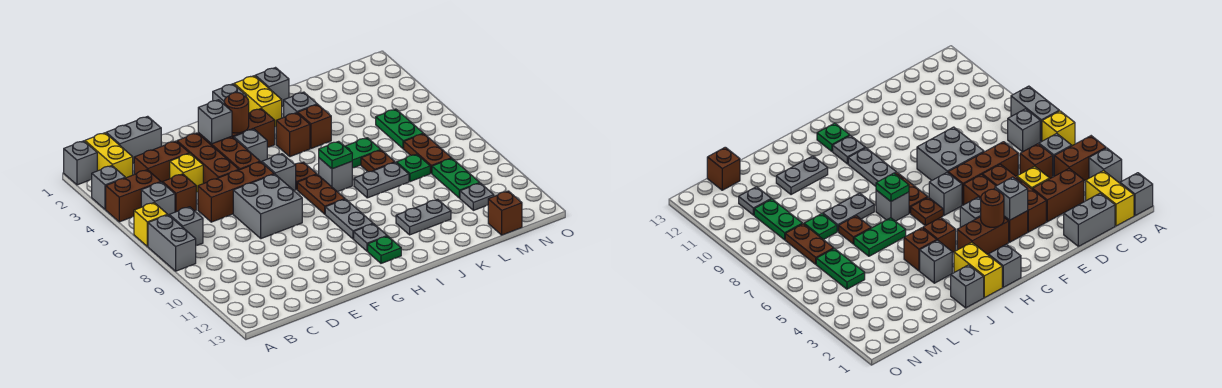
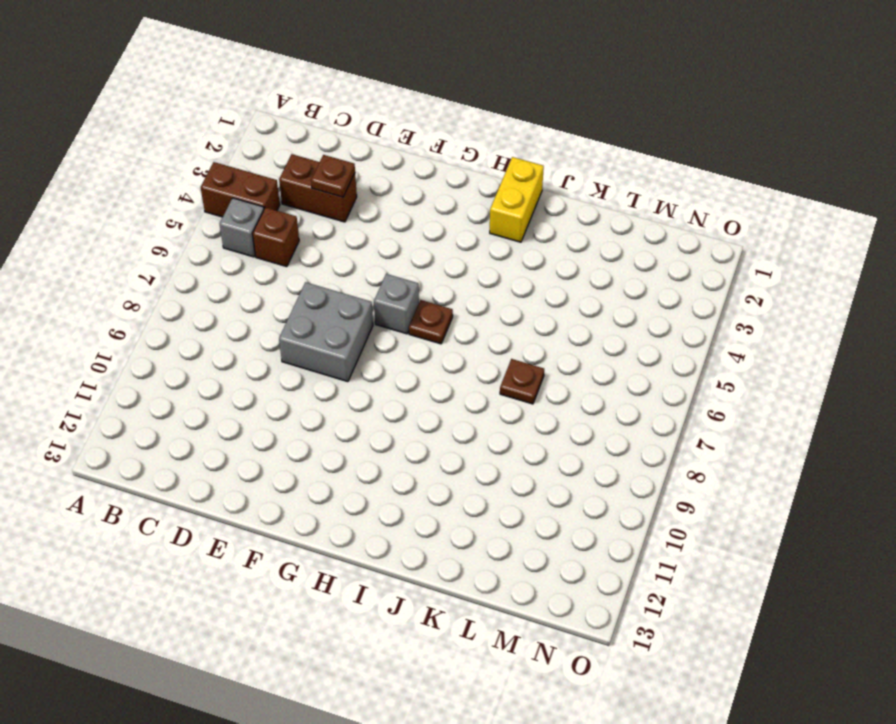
brown 1x1 plate [311,155,355,197] -> none
none -> grey 1x1 brick [64,141,97,185]
none -> grey 1x1 brick [91,166,125,210]
none -> yellow 1x1 brick [134,203,168,247]
none -> grey 1x2 brick [148,215,196,271]

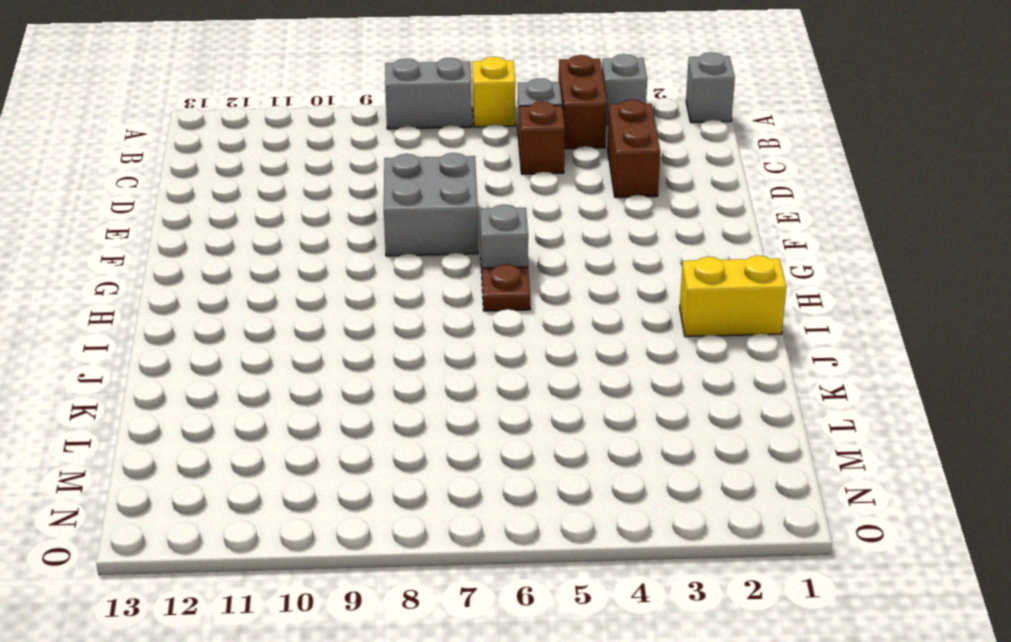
none -> yellow 1x2 brick [85,133,133,178]
none -> grey 1x1 brick [169,207,203,246]
none -> grey 1x2 brick [106,116,161,163]
none -> yellow 1x1 brick [170,153,203,192]

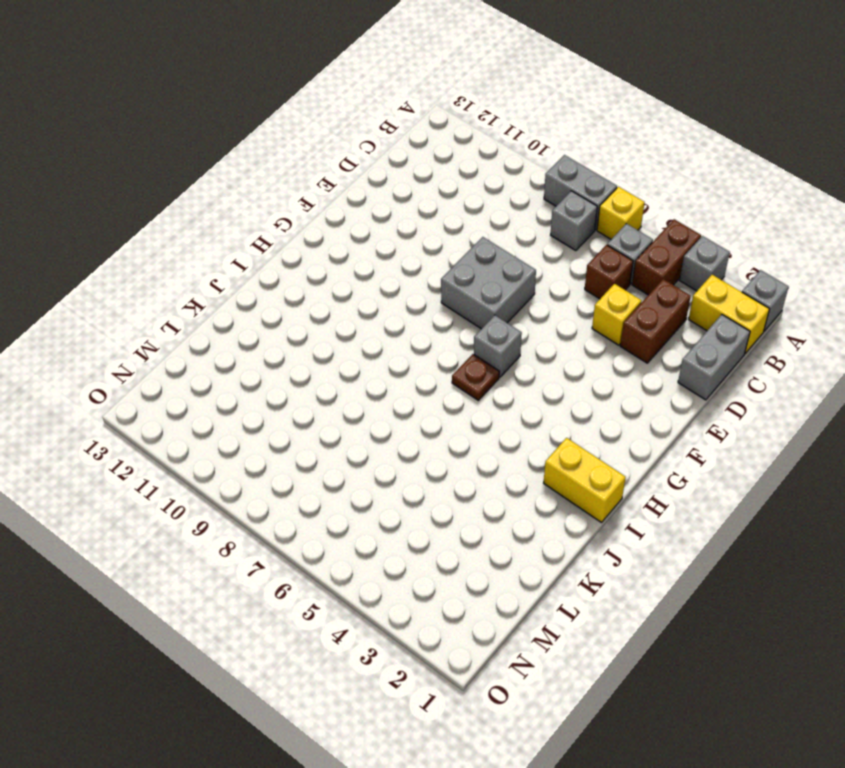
none -> brown 1x3 brick [198,162,274,222]
none -> brown 1x3 brick [177,133,239,184]
none -> brown 1x3 brick [198,133,260,170]
none -> brown 1x2 brick [232,109,275,147]

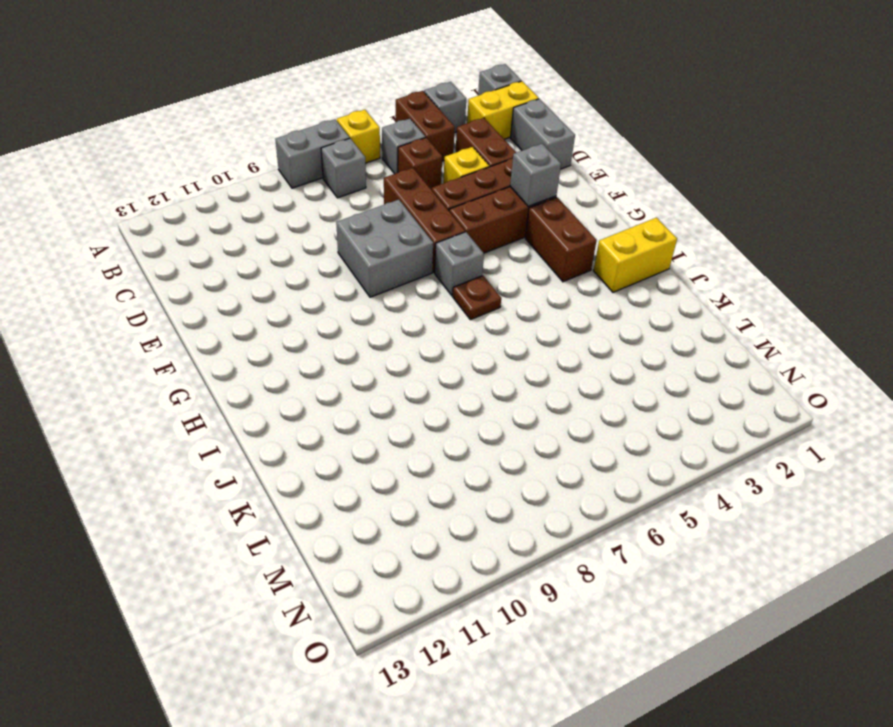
none -> grey 1x1 brick [234,129,267,162]
none -> grey 1x1 brick [213,84,246,104]
none -> brown 1x2 plate [297,175,345,214]
none -> grey 1x2 plate [325,199,373,239]

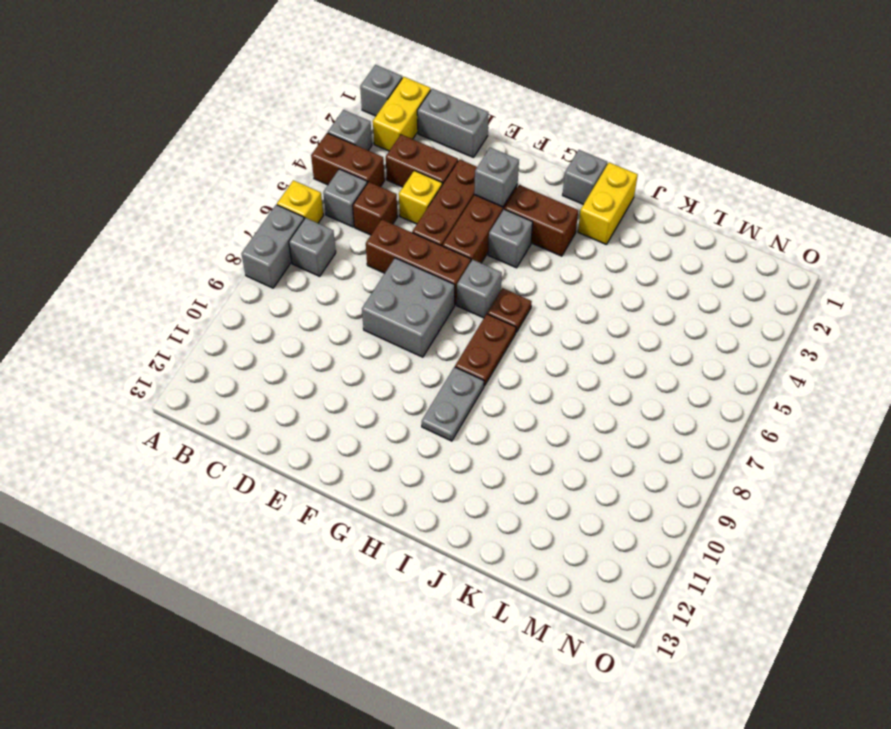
none -> grey 1x1 plate [354,224,387,251]
none -> green 1x1 plate [368,236,401,263]
none -> brown 1x1 brick [276,113,310,157]
none -> grey 1x1 brick [319,158,352,192]

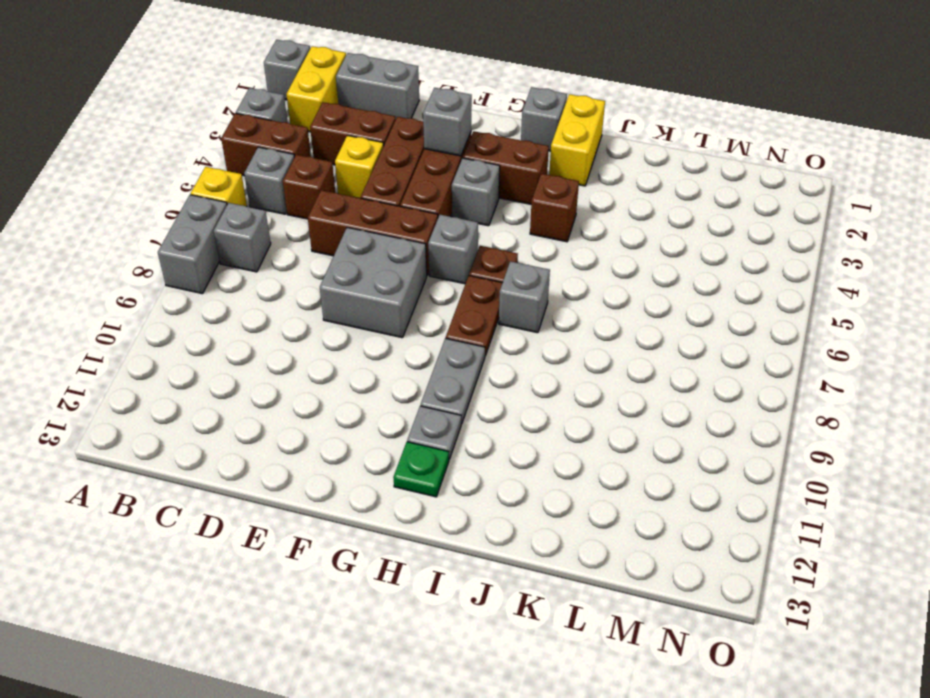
none -> grey 1x1 brick [255,68,289,106]
none -> grey 1x1 brick [284,92,317,117]
none -> brown 1x1 brick [298,104,331,148]
none -> green 1x2 plate [345,138,381,168]

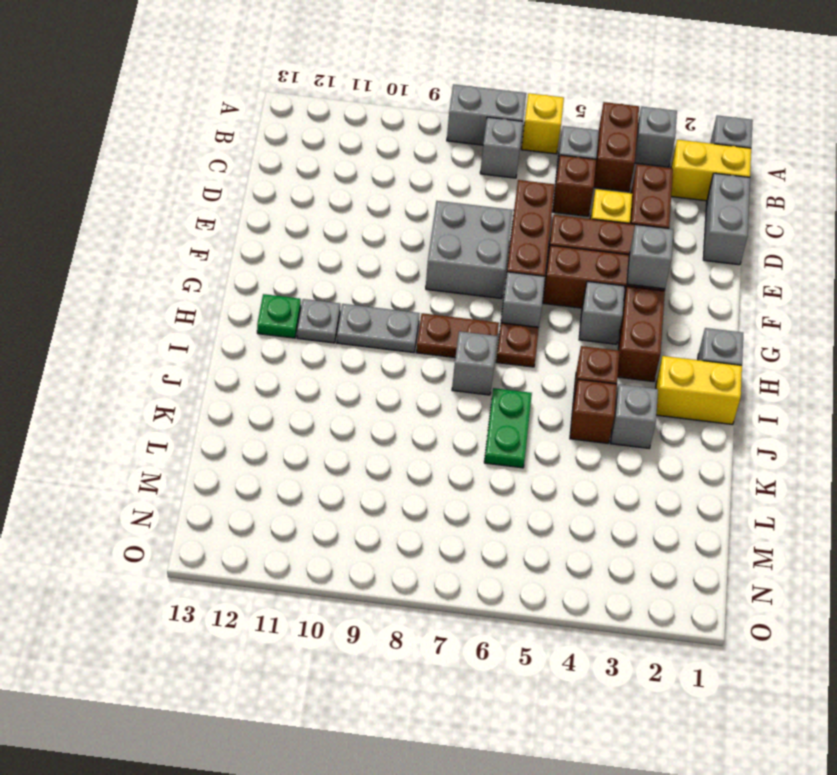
none -> grey 1x1 brick [255,68,289,106]
none -> grey 1x2 plate [354,162,409,198]
none -> grey 1x2 plate [396,199,451,235]
none -> brown 1x1 plate [361,150,395,172]

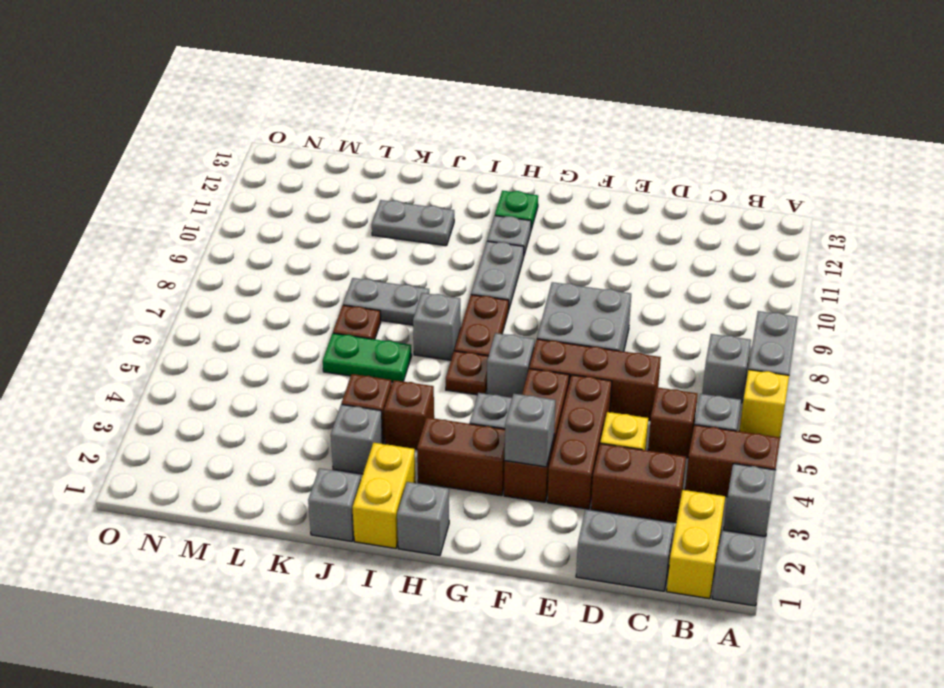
none -> green 1x1 plate [397,154,430,182]
none -> green 1x2 plate [376,109,423,149]
none -> brown 1x2 plate [404,134,452,173]
none -> green 1x2 plate [432,159,479,198]

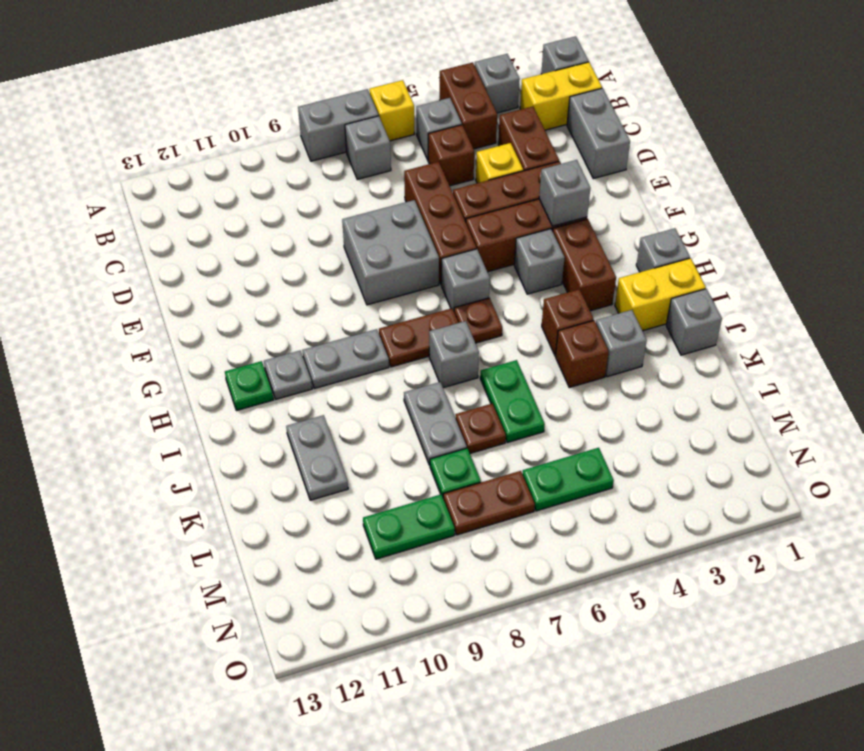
none -> grey 1x1 plate [460,183,494,210]
none -> brown 1x1 brick [488,191,522,235]
none -> brown 1x1 round brick [224,93,249,133]
none -> green 1x1 plate [319,141,352,169]

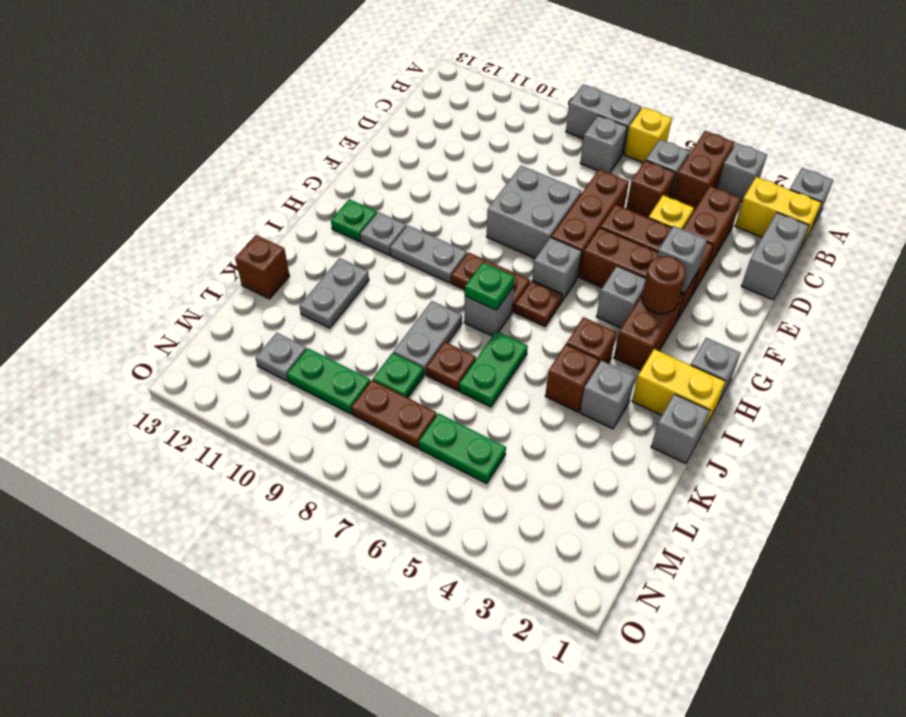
brown 1x1 brick [235,235,290,299] -> brown 1x1 brick moved to [488,191,522,235]

